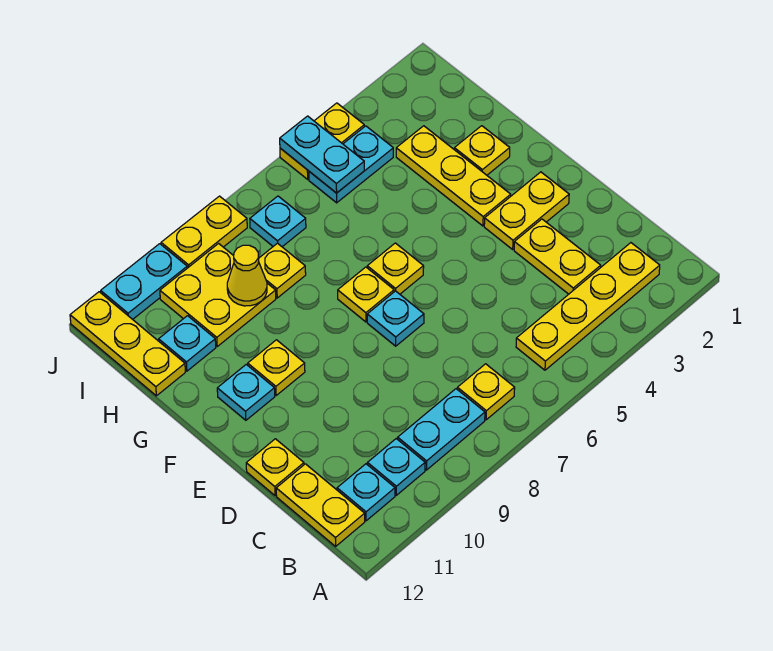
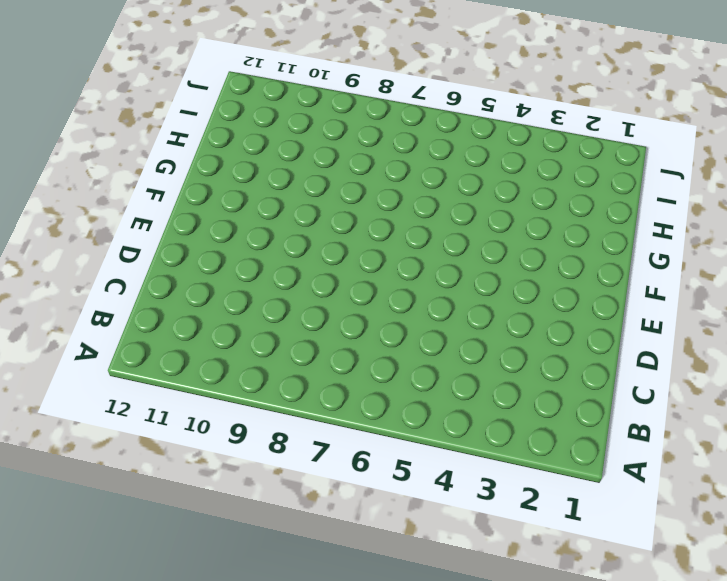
none -> yellow 1x4 plate [516,243,660,370]
none -> yellow 1x1 plate [457,364,515,420]
none -> cyan 1x2 plate [398,389,485,470]

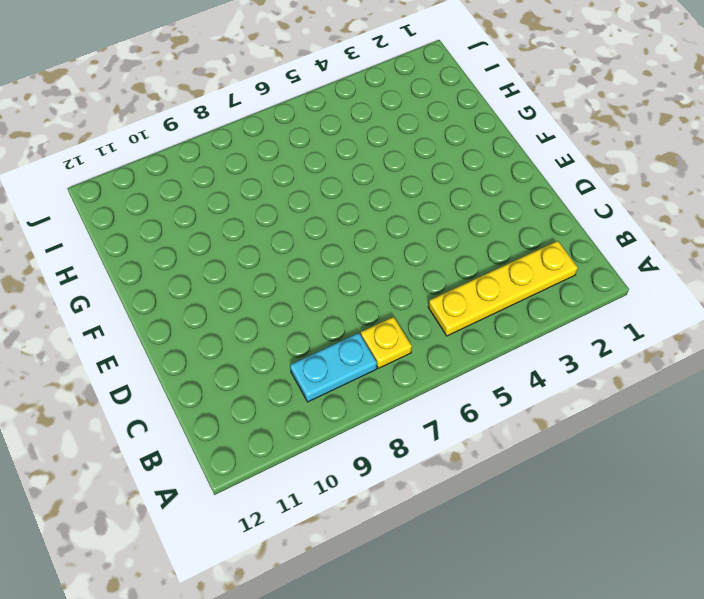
none -> cyan 1x1 plate [367,439,425,495]
none -> cyan 1x1 plate [337,464,395,521]
none -> yellow 1x2 plate [276,464,365,546]

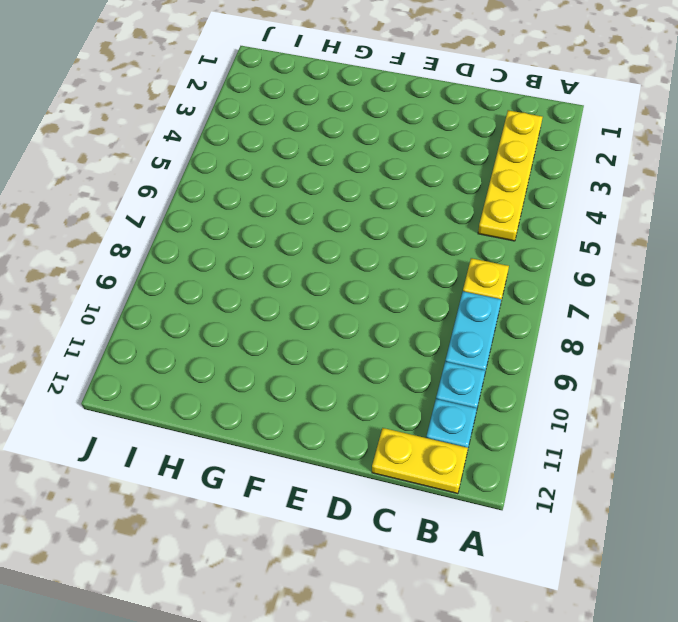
none -> yellow 1x2 plate [514,219,601,294]
none -> yellow 1x1 plate [246,439,304,496]
none -> yellow 1x2 plate [484,172,569,249]

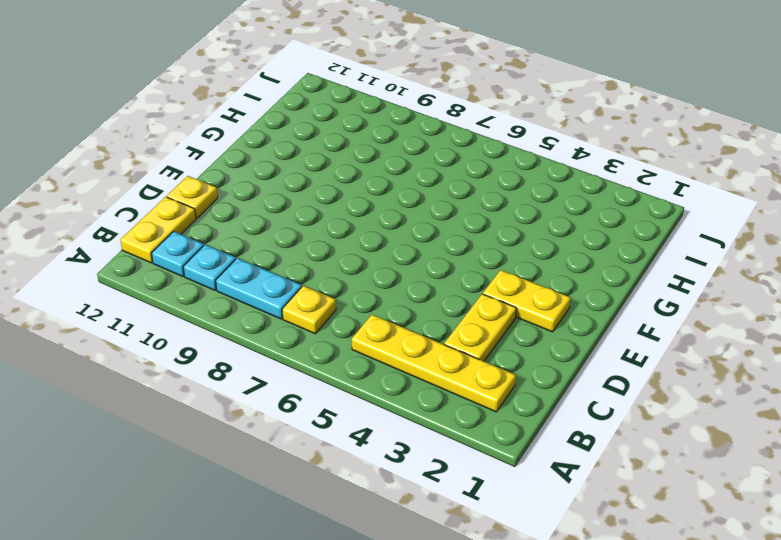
none -> cyan 1x1 plate [367,291,424,346]
none -> yellow 1x3 plate [396,126,511,226]
none -> yellow 1x1 plate [367,243,424,294]

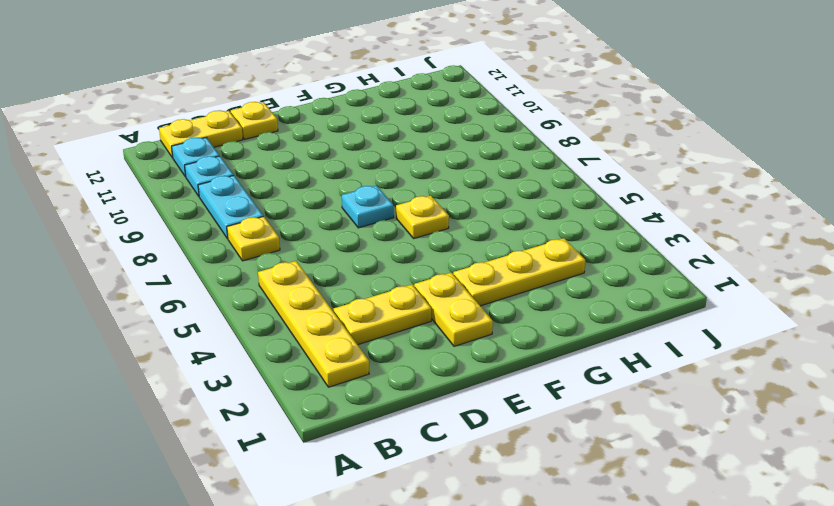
none -> yellow 1x1 plate [338,267,394,322]
none -> yellow 1x1 plate [248,340,305,395]
none -> cyan 1x1 plate [217,364,275,420]

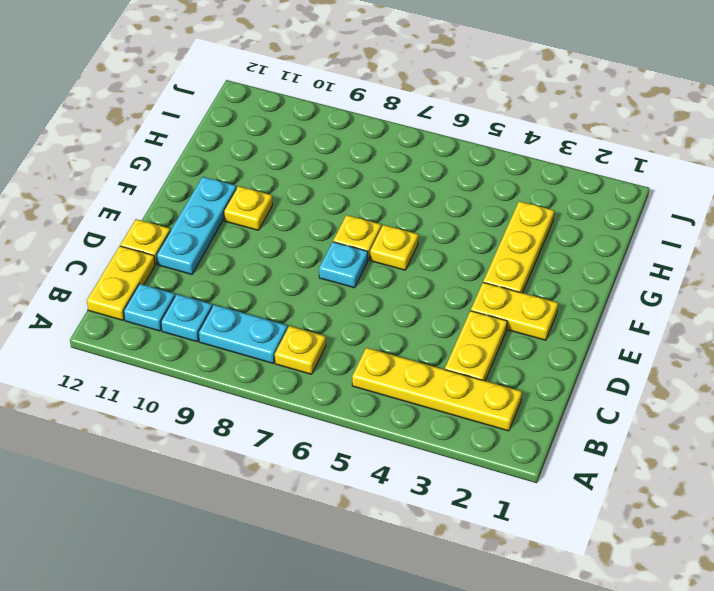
cyan 1x3 plate [157,177,236,274] -> cyan 1x1 plate [217,364,275,420]
none -> yellow 1x1 plate [454,126,510,175]
none -> yellow 1x1 plate [259,243,306,298]
none -> yellow 2x2 plate [160,244,276,346]

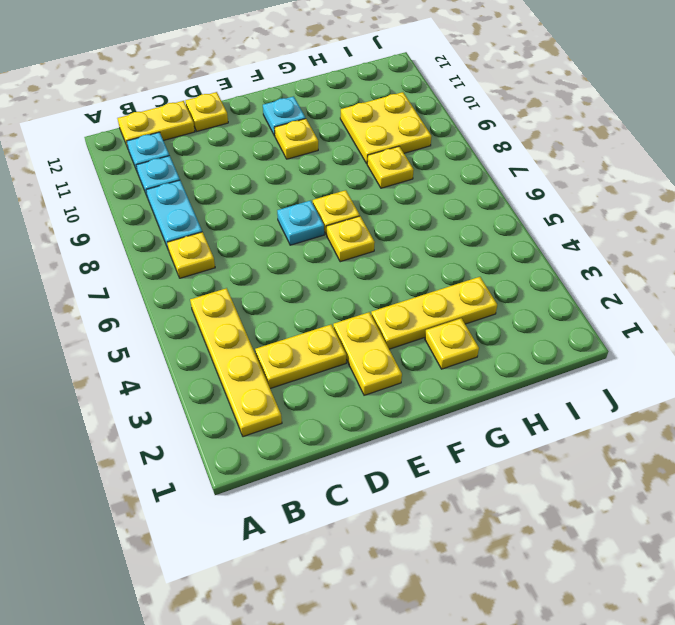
none -> cyan 1x1 plate [159,316,216,371]
none -> yellow 1x3 plate [70,292,185,396]
none -> cyan 1x2 plate [309,126,393,203]

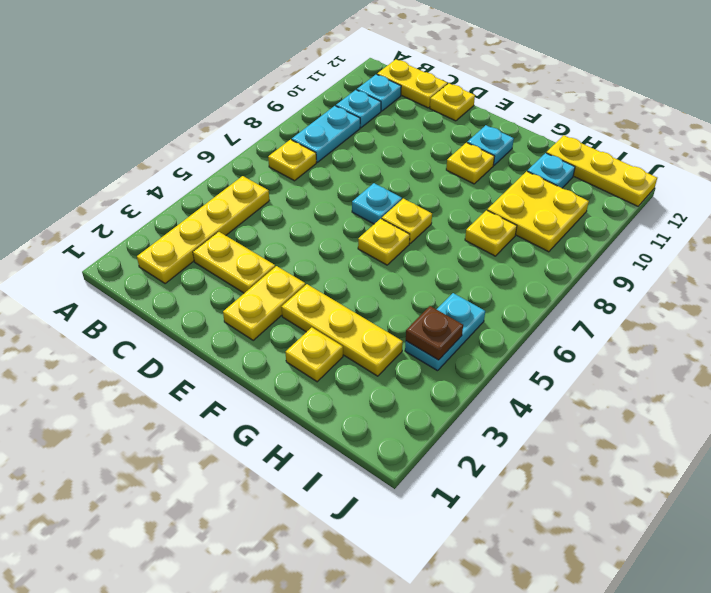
brown 1x1 plate [406,306,463,360] -> none
none -> cyan 1x1 plate [250,196,306,247]
none -> yellow 1x2 plate [280,103,364,179]
none -> yellow 1x2 plate [161,196,247,268]

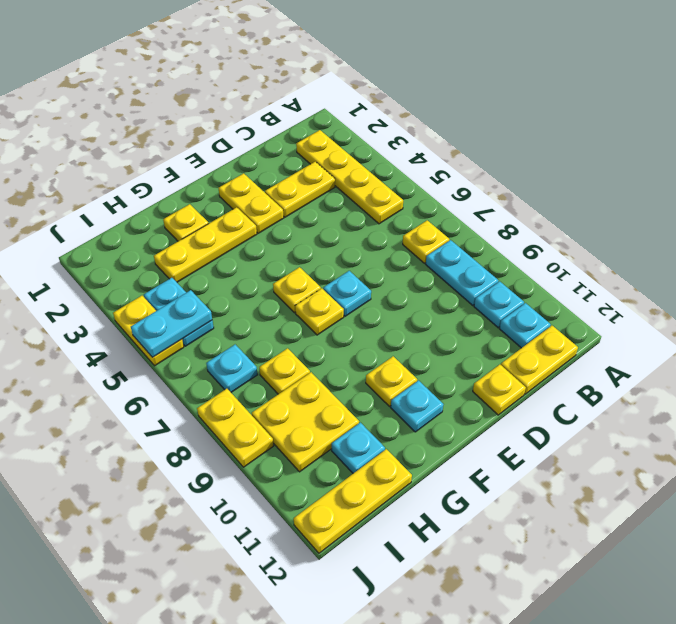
none -> cyan 1x2 plate [101,244,187,319]
none -> yellow 1x1 cone [227,245,267,306]

